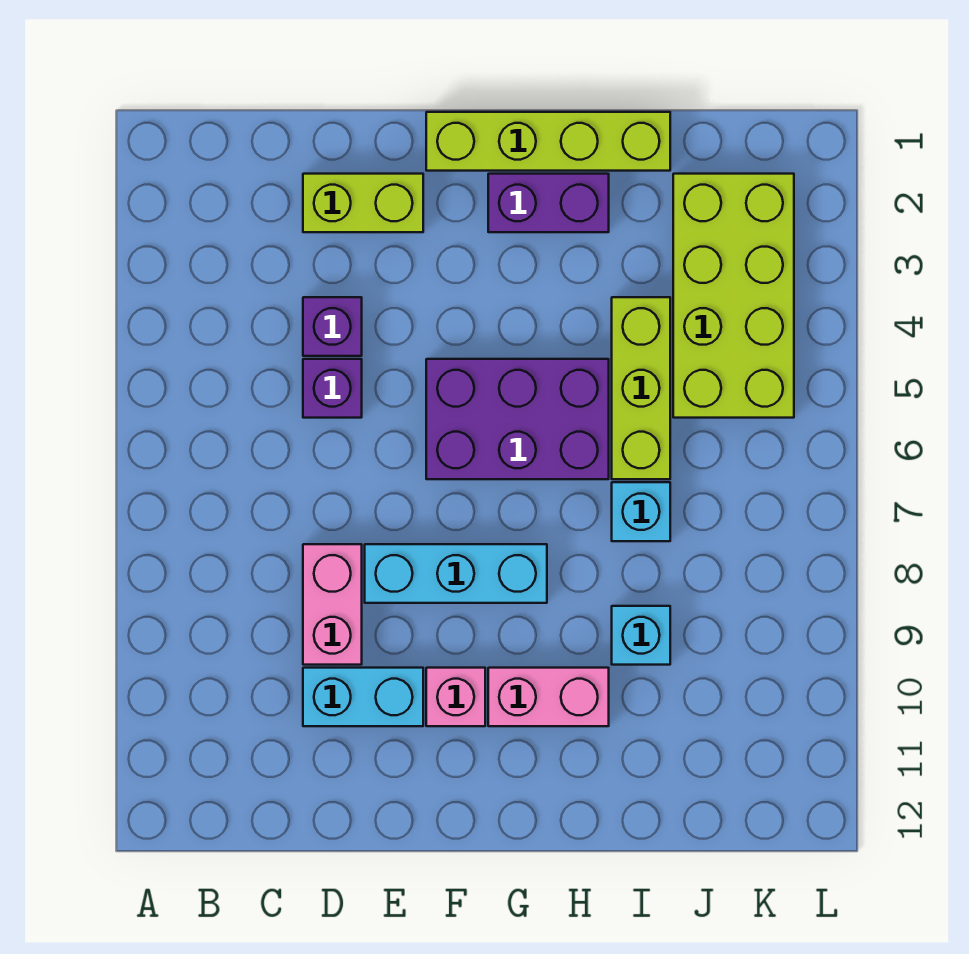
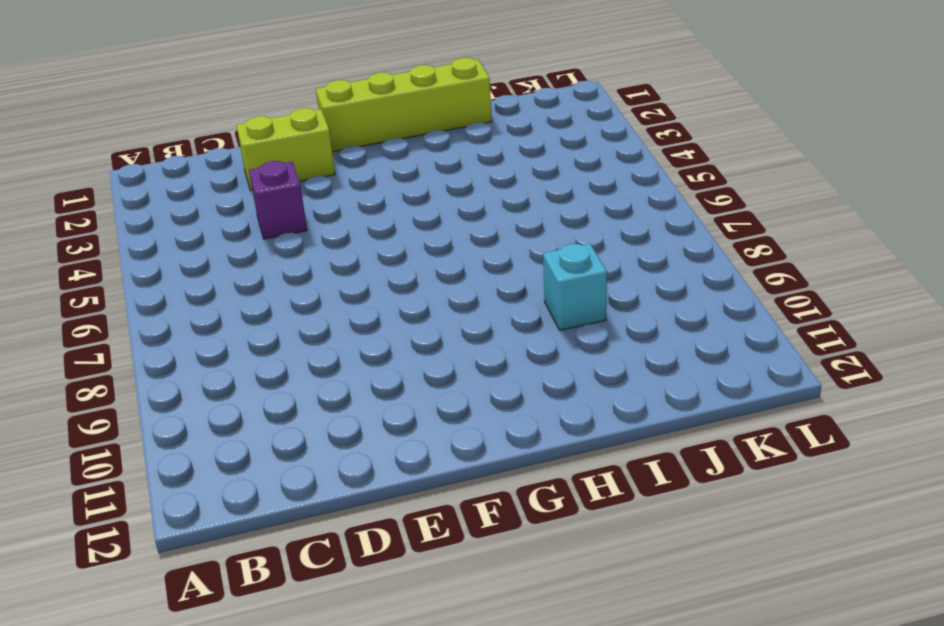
none -> purple 1x1 brick [303,359,362,418]
none -> pink 1x2 brick [303,544,362,665]
none -> cyan 1x2 brick [303,668,423,726]

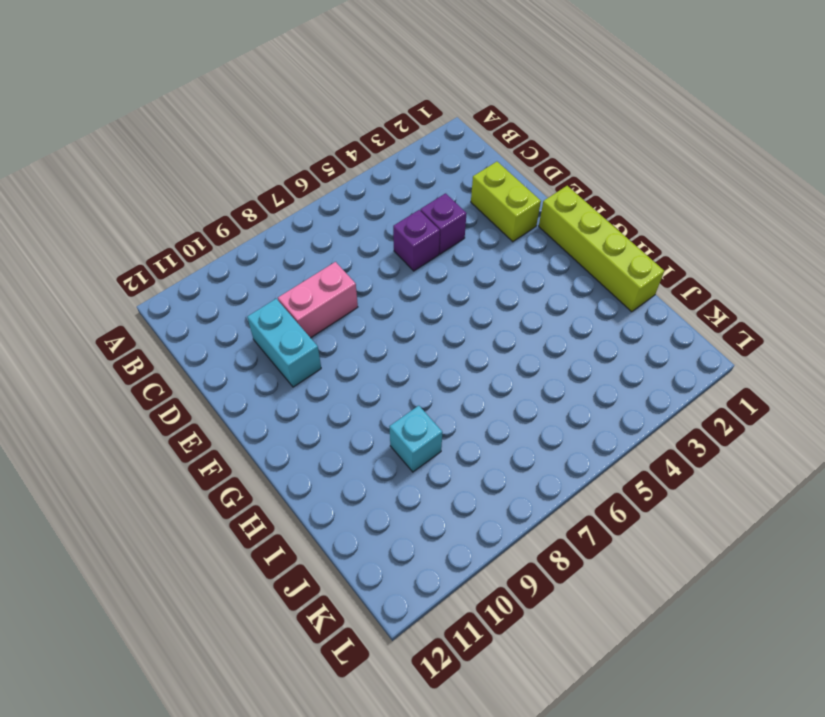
none -> cyan 1x3 brick [365,544,547,603]
none -> purple 2x3 brick [426,359,609,479]
none -> pink 1x1 brick [426,668,485,726]

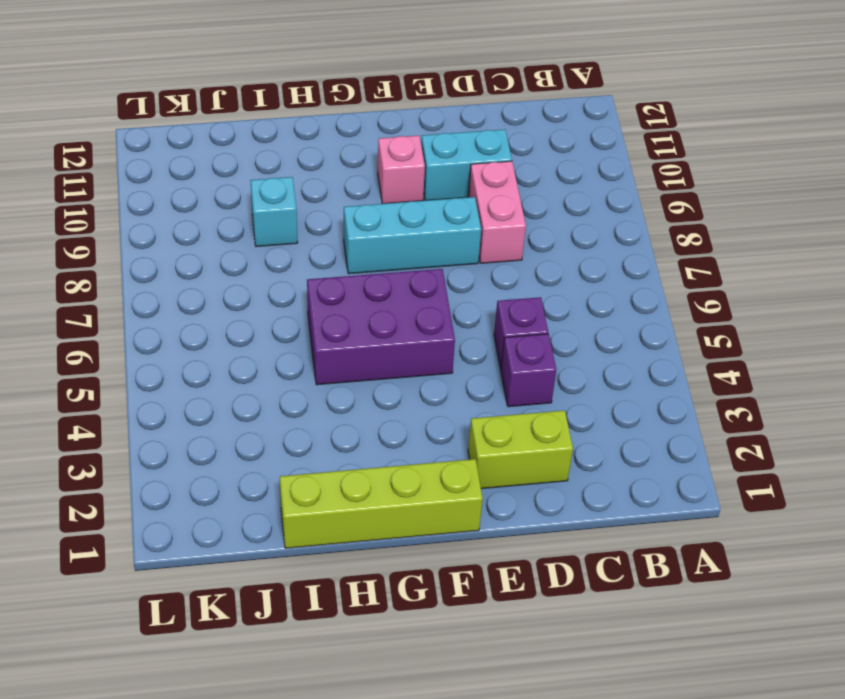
none -> purple 1x2 brick [488,174,609,232]
none -> pink 1x2 brick [488,668,609,726]
none -> lime 1x3 brick [612,297,670,479]

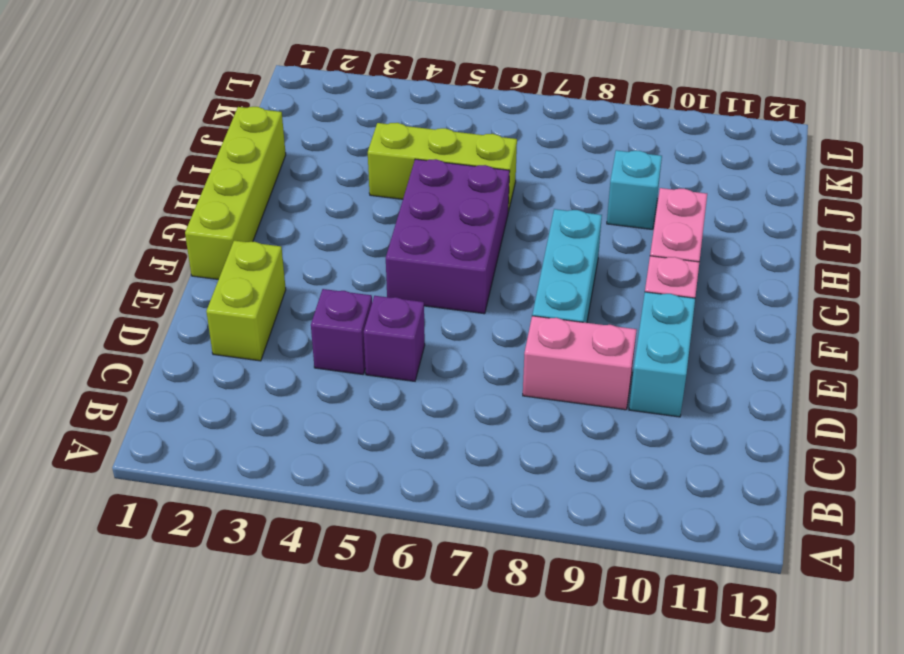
none -> purple 1x2 brick [488,174,609,232]
none -> cyan 1x1 brick [612,482,670,541]
none -> lime 2x4 brick [673,174,794,418]

